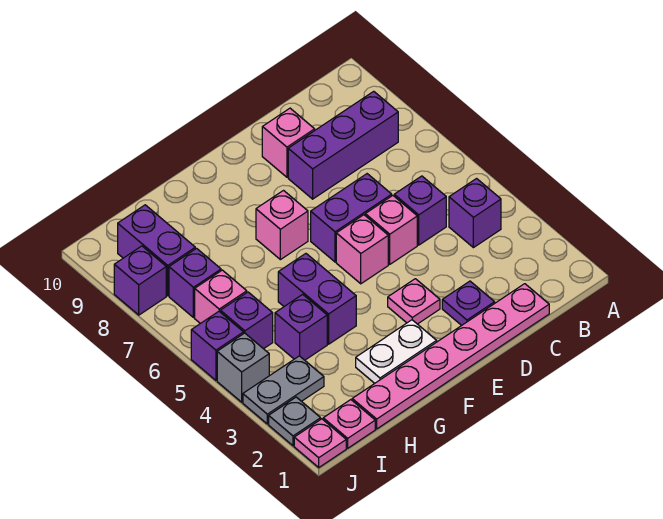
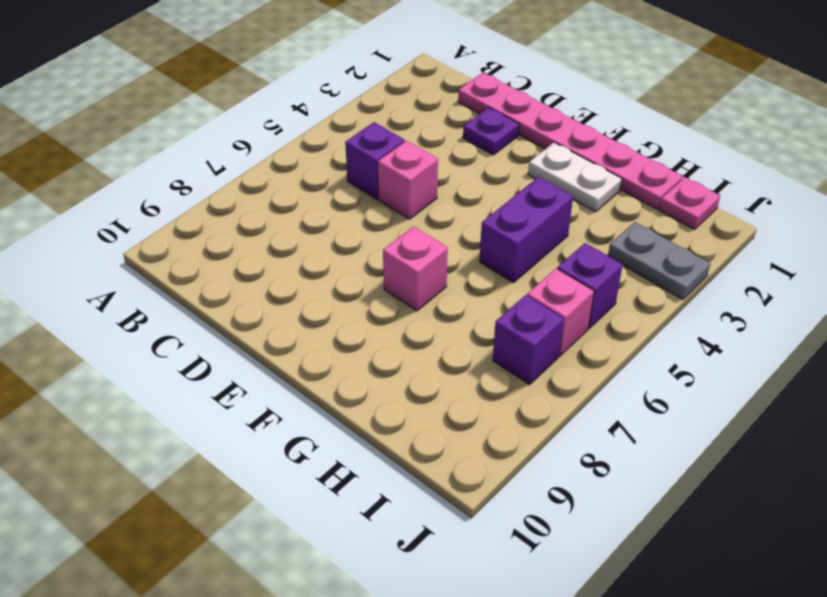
none -> purple 1x1 brick [449,179,501,248]
none -> purple 1x3 brick [288,91,398,199]
none -> purple 1x2 brick [311,174,392,262]

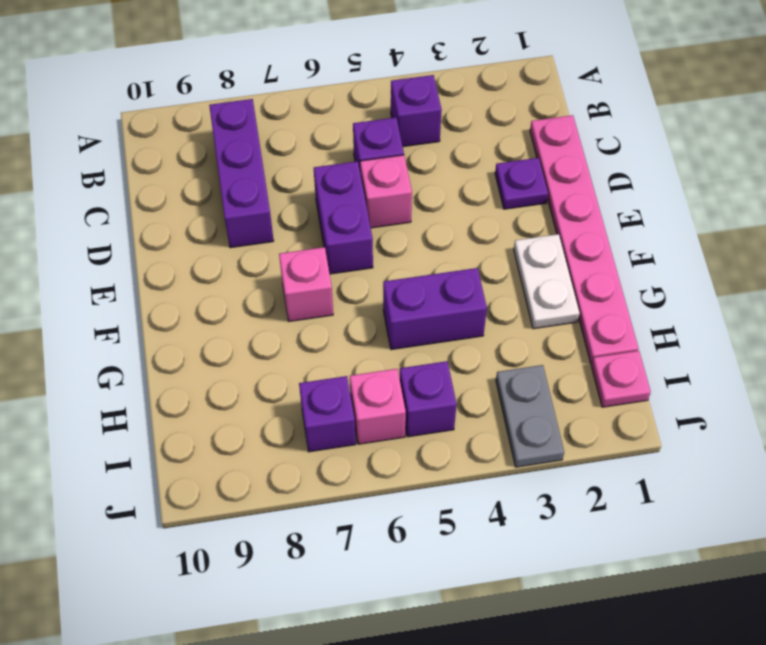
none -> pink 1x1 brick [262,108,315,177]
none -> pink 1x1 plate [388,279,440,324]
none -> pink 1x1 brick [336,215,388,284]

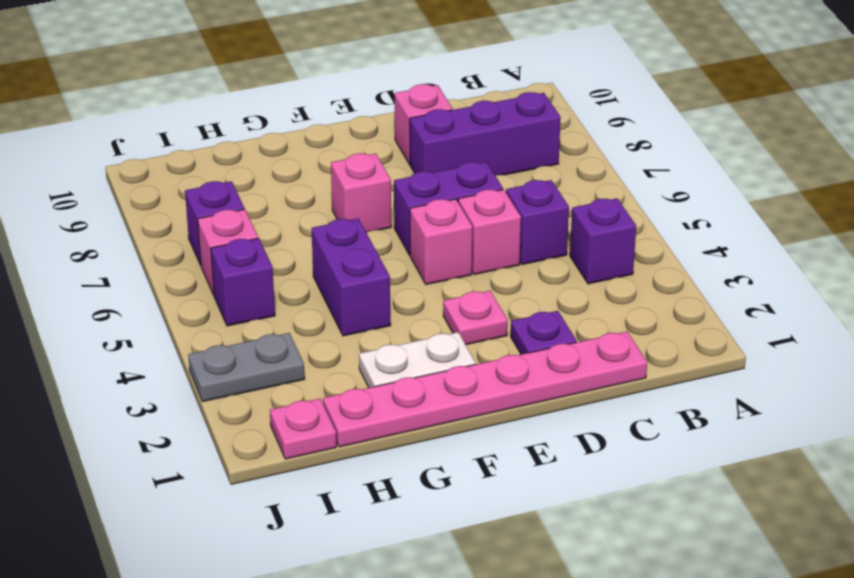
none -> purple 1x1 brick [275,294,327,360]
none -> purple 1x2 brick [118,205,195,296]
none -> pink 1x1 plate [294,419,346,467]

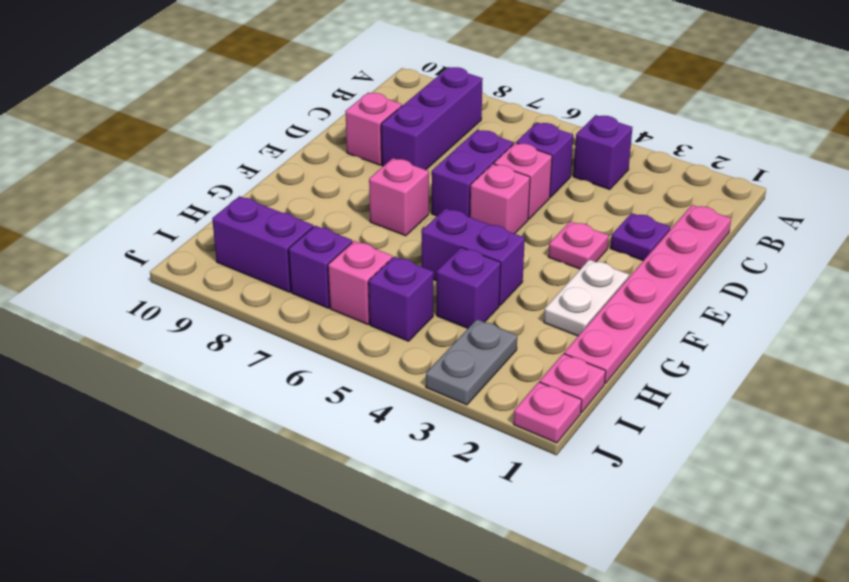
none -> grey 1x1 plate [269,397,321,446]
none -> grey 1x1 brick [217,333,269,402]
none -> purple 1x1 brick [191,312,244,380]

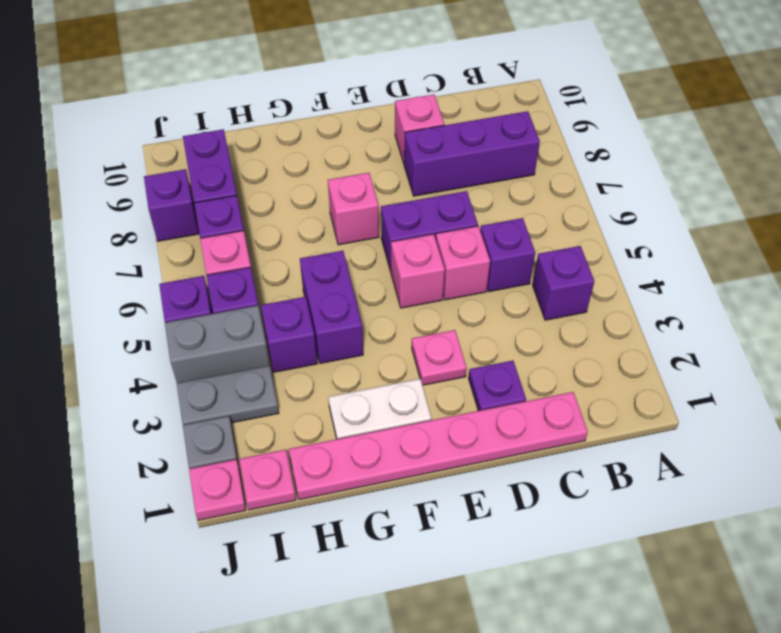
grey 1x2 brick [165,305,270,383] -> grey 1x1 brick [217,333,269,402]

